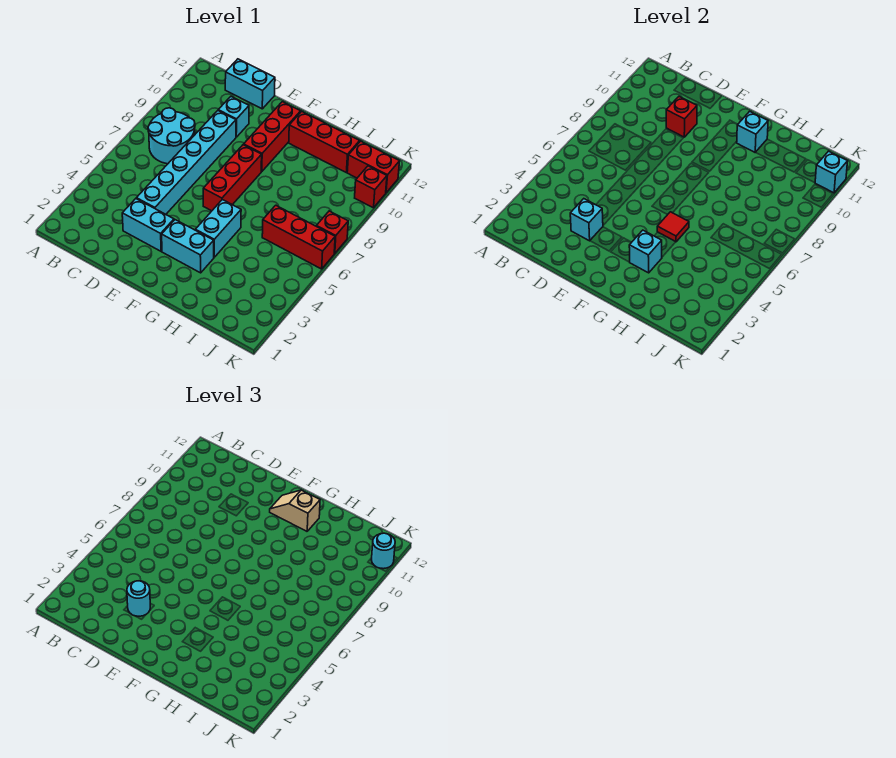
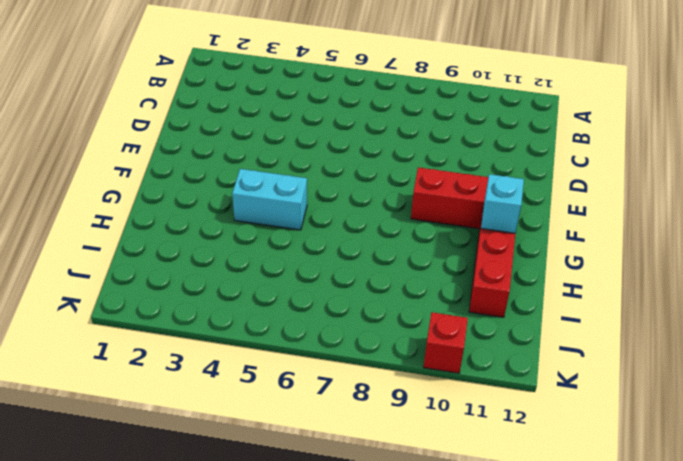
none -> cyan 2x2 round brick [148,108,195,164]
none -> cyan 1x2 brick [225,59,275,109]
none -> cyan 1x2 brick [122,199,174,251]

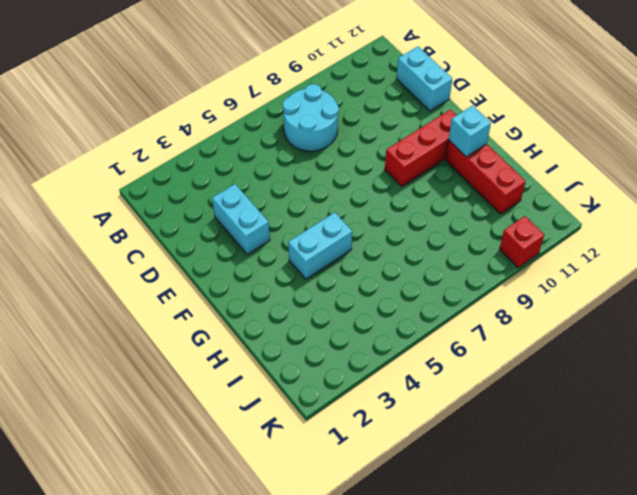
none -> cyan 1x6 brick [136,111,236,214]
none -> cyan 1x1 brick [218,97,249,137]
none -> cyan 1x2 brick [162,220,214,273]

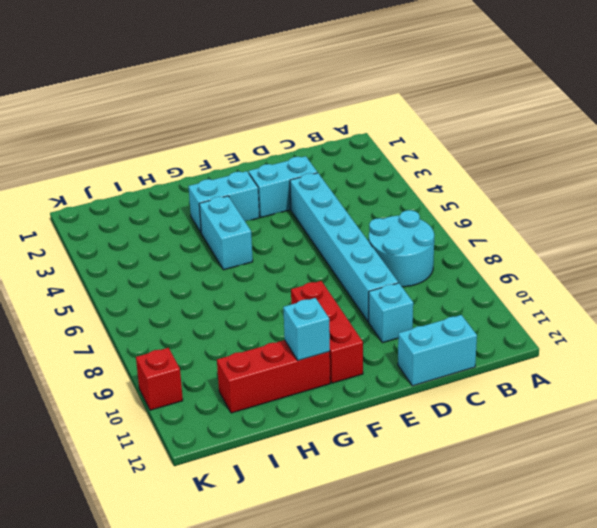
none -> red 1x3 brick [203,145,262,211]
none -> red 1x3 brick [262,205,335,269]
none -> red 1x2 brick [347,141,400,193]

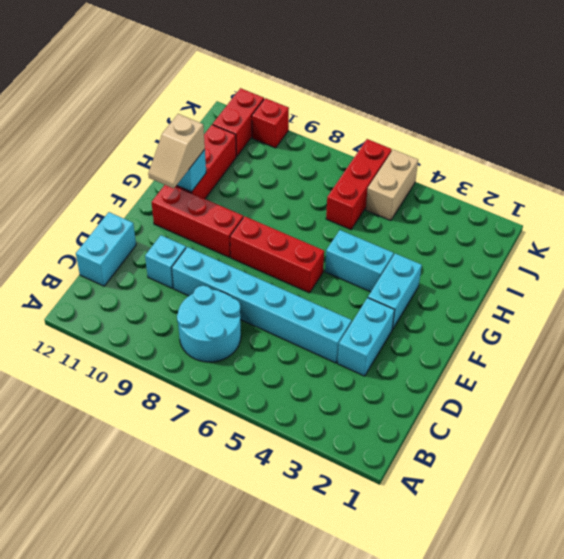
tan 1x2 brick [366,150,418,221] -> none
none -> red 1x1 brick [316,211,348,254]
none -> cyan 1x1 brick [570,199,603,241]
none -> red 1x1 brick [666,97,697,137]

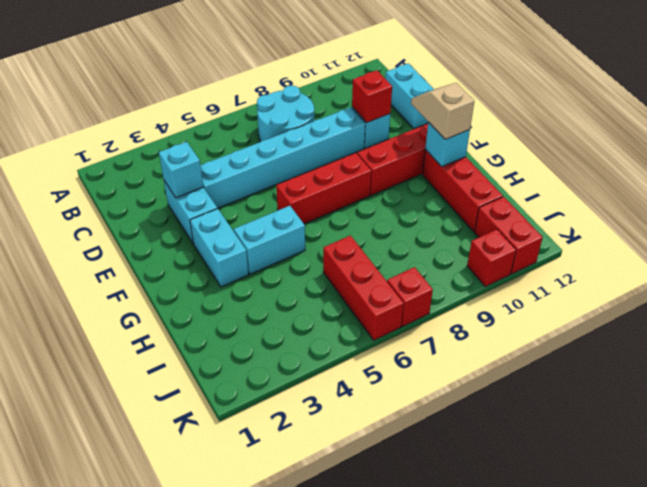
none -> cyan 1x1 brick [629,230,662,273]
none -> red 1x1 tile [657,212,689,242]
none -> cyan 1x1 brick [815,151,848,193]

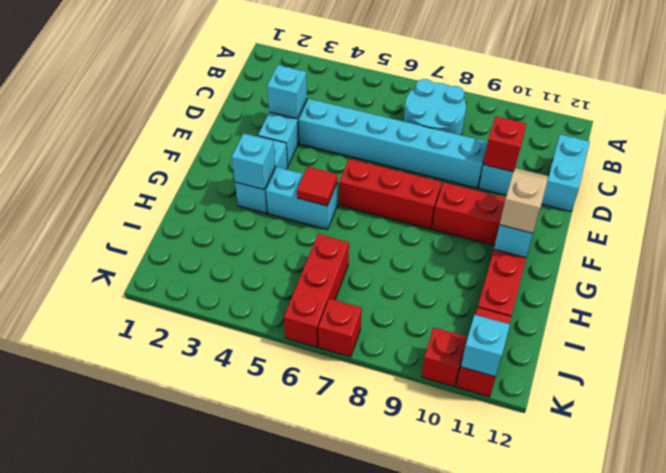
none -> cyan 1x1 round brick [127,581,150,616]
none -> cyan 1x1 round brick [372,533,395,569]

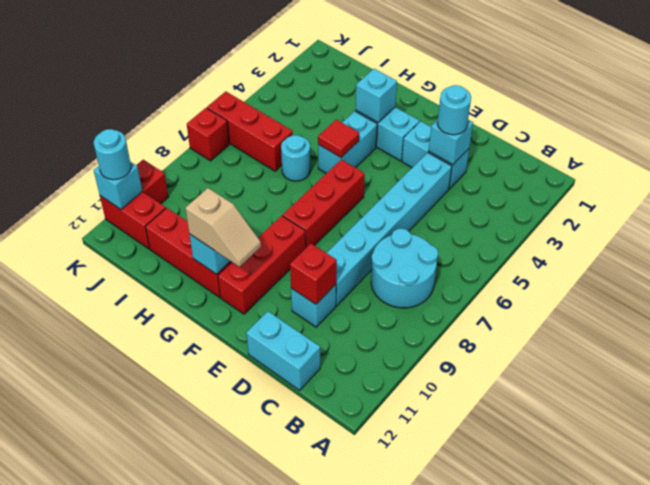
cyan 1x1 round brick [281,135,311,181] -> none

